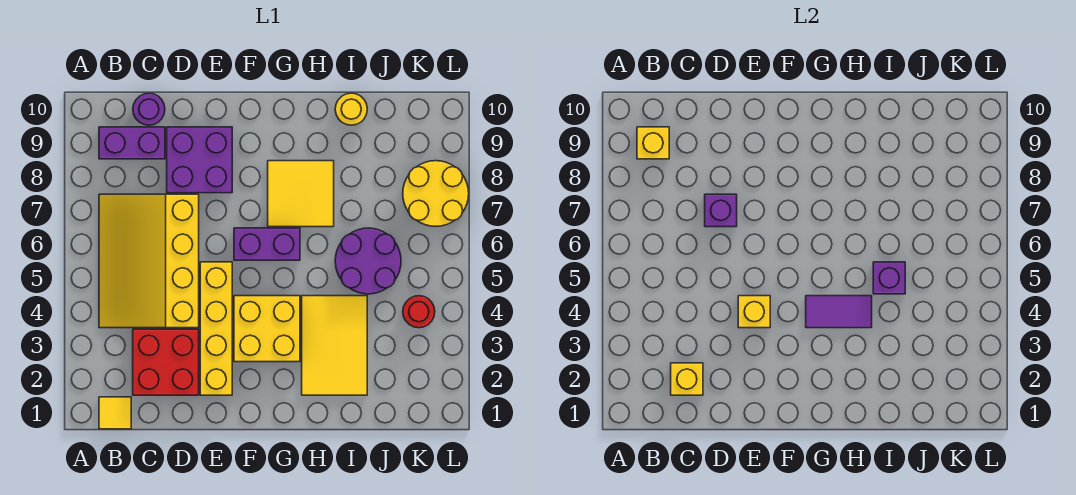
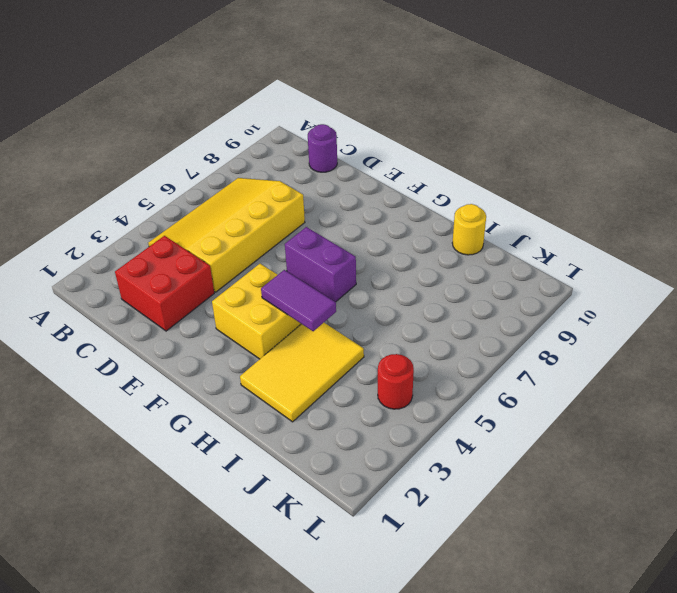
none -> yellow 1x1 tile [99,397,131,429]
none -> purple 1x2 brick [99,127,165,159]
none -> purple 2x2 brick [167,127,232,193]

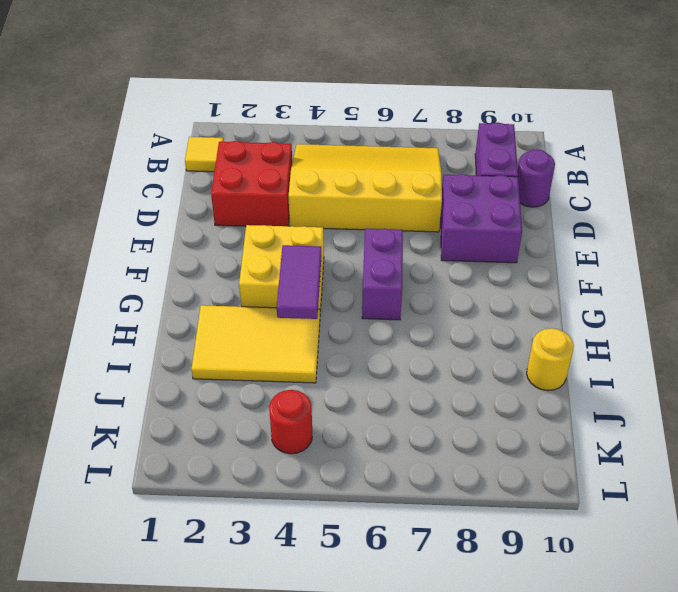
none -> yellow 1x4 brick [200,262,232,395]
none -> yellow 2x2 tile [268,161,334,227]
none -> purple 2x2 round brick [335,228,401,294]

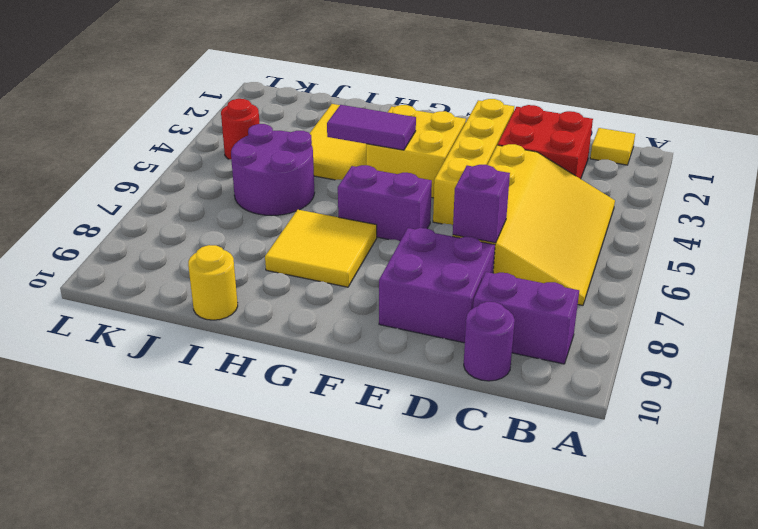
none -> yellow 2x2 round brick [403,161,469,227]
none -> yellow 1x1 brick [637,127,669,159]
none -> yellow 1x1 brick [671,363,703,395]

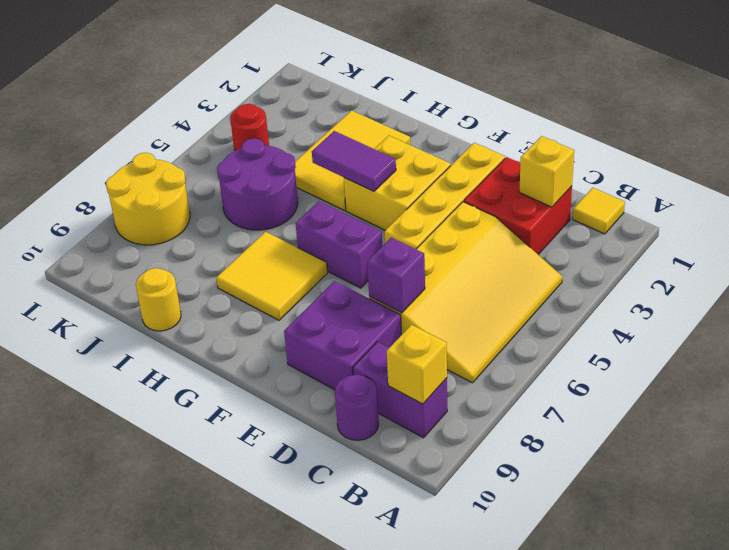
none -> yellow 1x1 brick [738,296,770,328]
none -> purple 1x1 brick [873,262,905,294]

